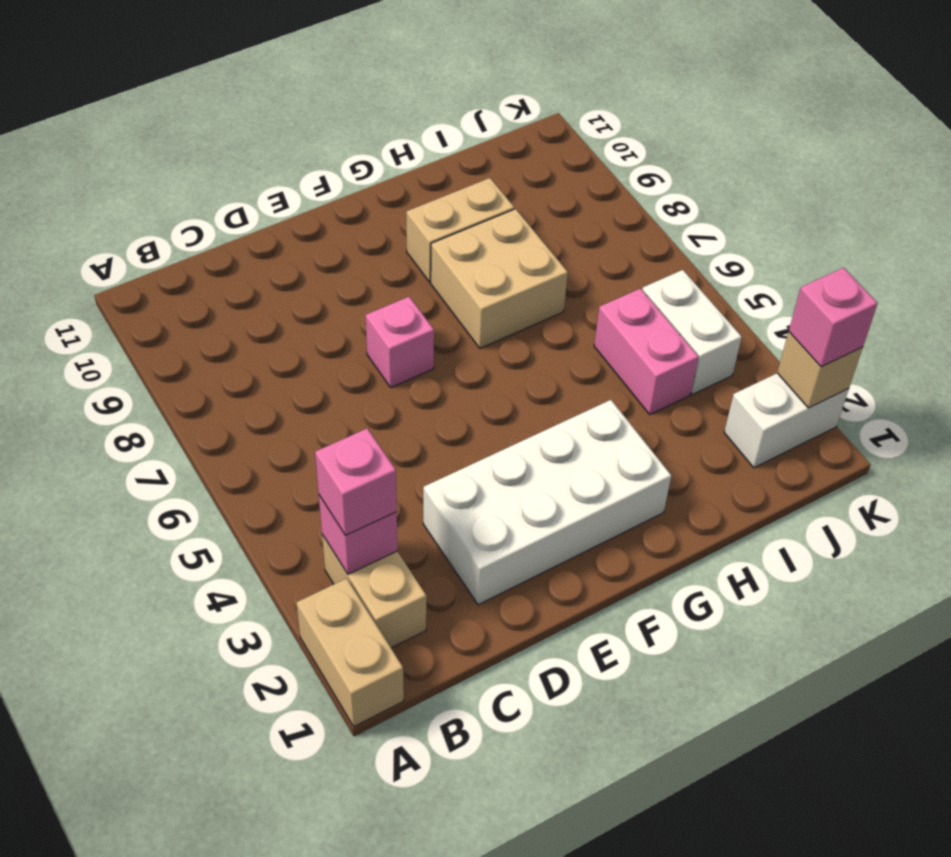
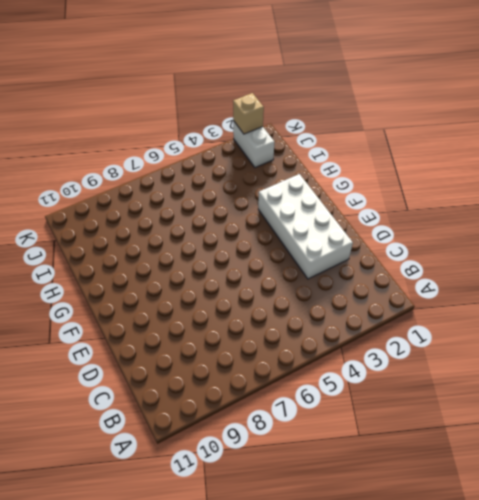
none -> tan 1x2 brick [296,578,404,727]
none -> tan 1x2 brick [322,534,426,648]
none -> pink 1x1 brick [366,297,434,387]

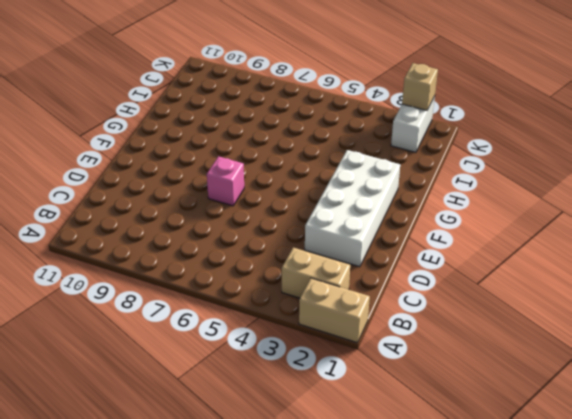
none -> tan 2x2 brick [431,209,568,348]
none -> tan 1x2 brick [406,178,514,282]
none -> pink 1x2 brick [594,289,698,414]

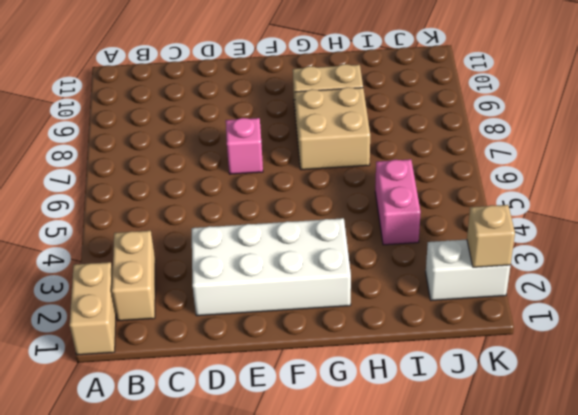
none -> white 1x2 brick [642,270,742,394]
none -> pink 1x1 brick [319,495,397,574]
none -> pink 1x1 brick [315,429,397,536]

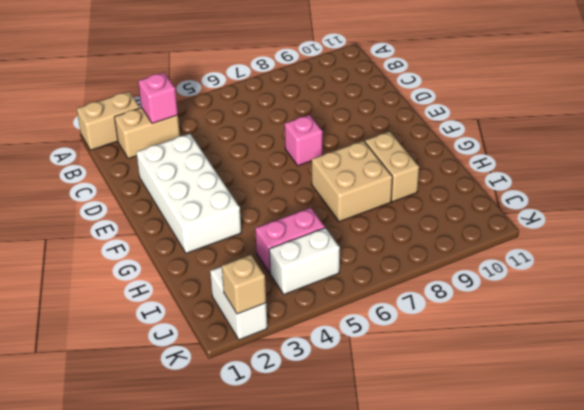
none -> pink 1x1 brick [315,429,397,536]
none -> pink 1x1 brick [789,268,878,367]

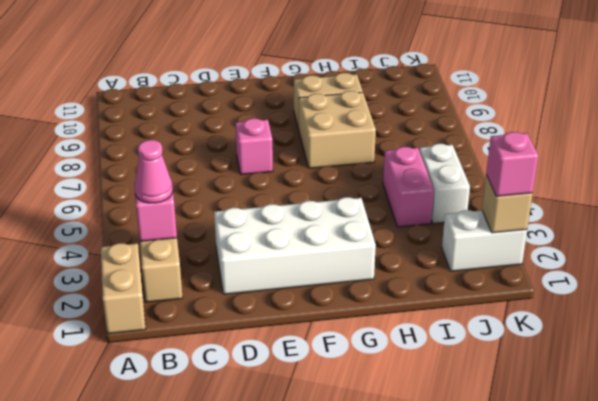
pink 1x1 cone [134,140,173,203] -> pink 1x1 brick [315,429,397,536]

